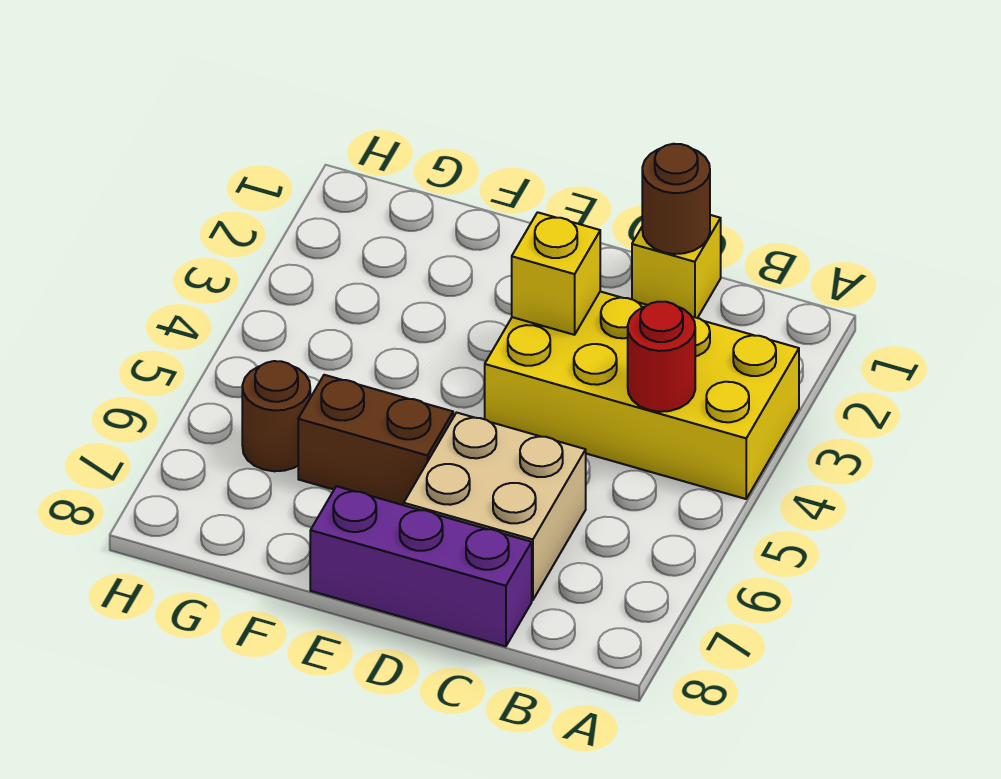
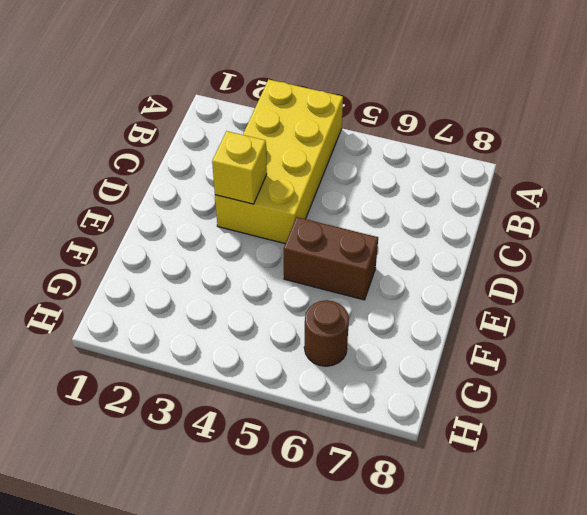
brown 1x2 brick [284,217,378,300] -> brown 1x2 brick turned to [298,375,453,505]
none -> yellow 1x1 brick [632,215,721,318]
none -> tan 2x2 brick [404,413,586,600]

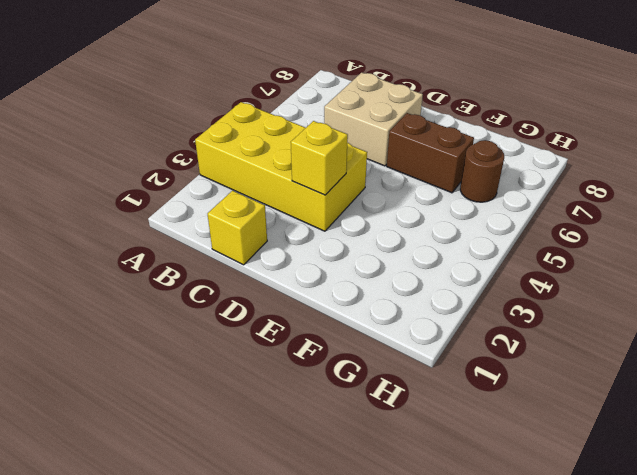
none -> purple 1x3 brick [310,486,532,646]
none -> red 1x1 round brick [628,302,695,412]

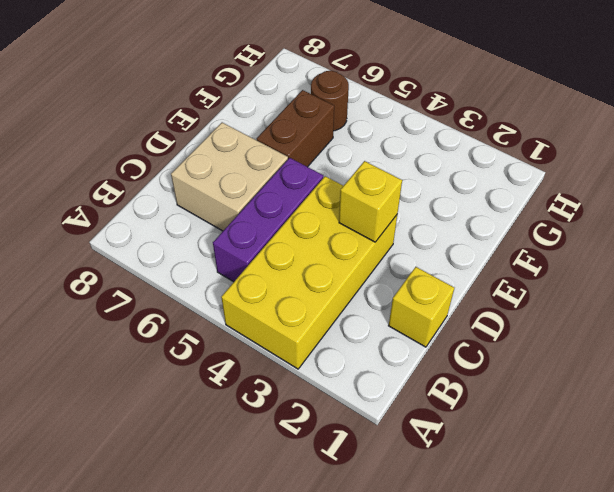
purple 1x3 brick [213,158,323,282] -> purple 1x3 brick moved to [310,486,532,646]
none -> red 1x1 round brick [628,302,695,412]
none -> brown 1x1 round brick [642,144,710,254]

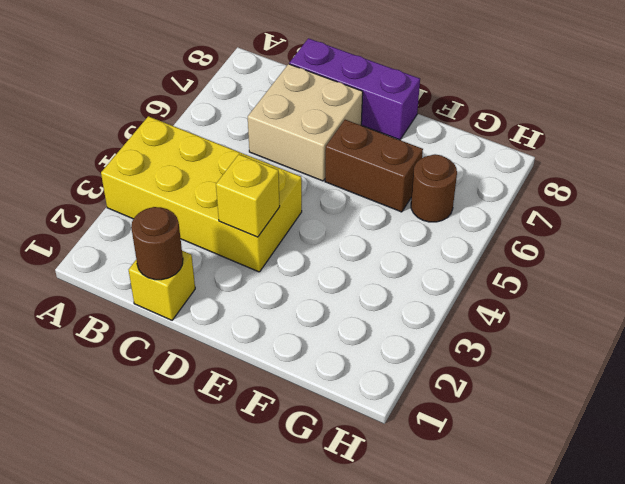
none -> red 1x1 round brick [628,302,695,412]

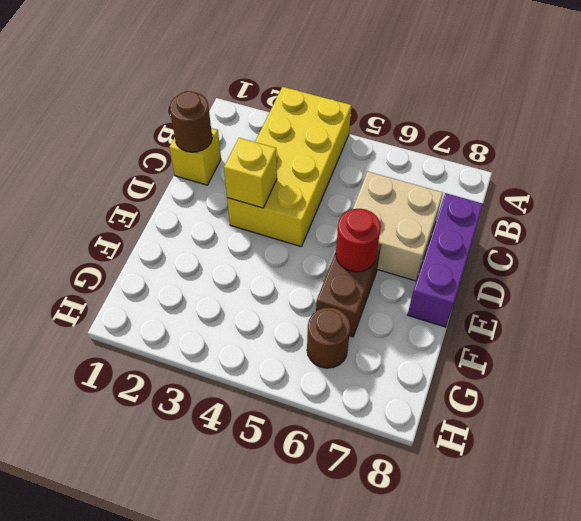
red 1x1 round brick [336,209,381,272] -> red 1x1 round brick moved to [628,302,695,412]

